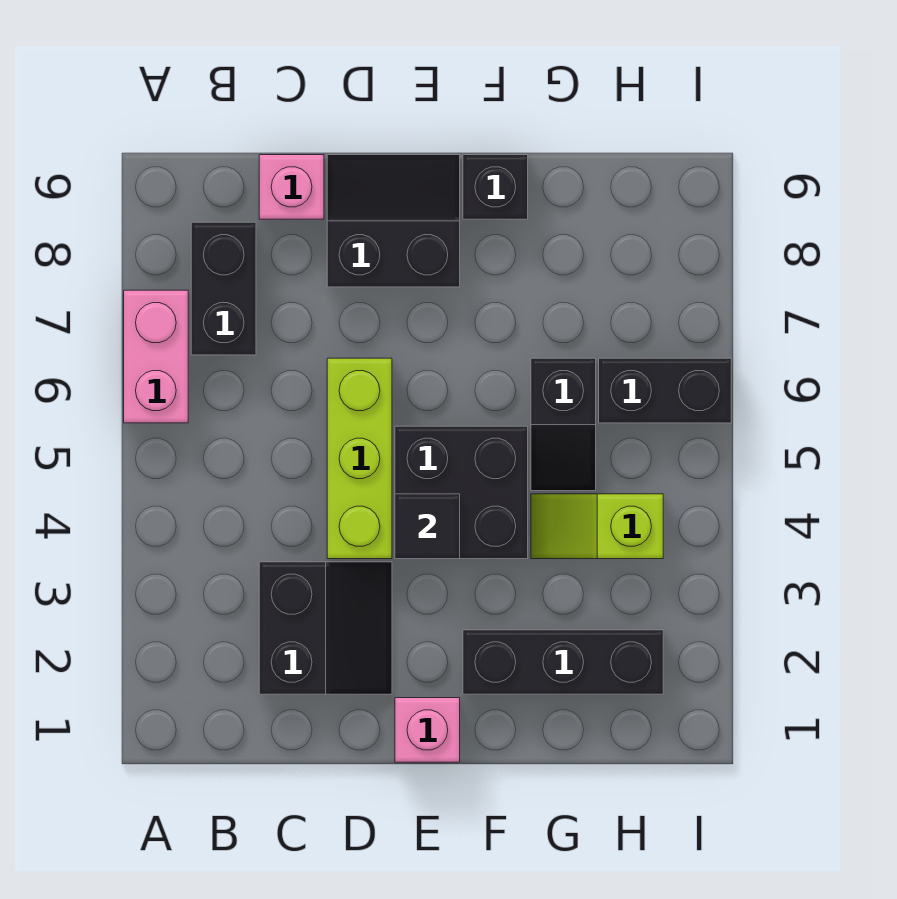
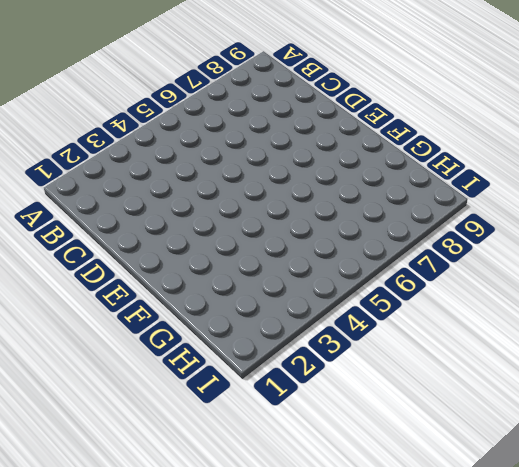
none -> pink 1x2 brick [124,290,188,423]
none -> black 1x2 brick [191,222,256,355]
none -> black 2x2 slope [259,562,392,694]

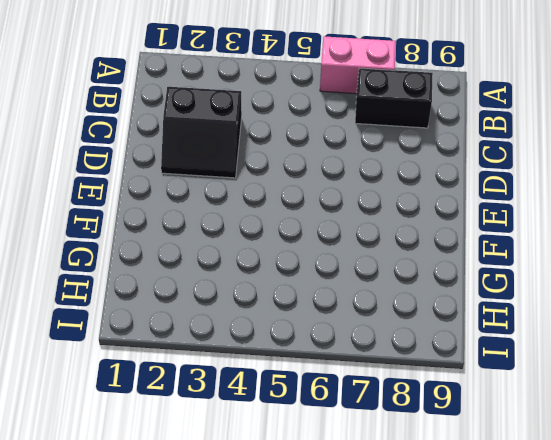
none -> pink 1x1 brick [259,155,324,219]
none -> lime 1x3 brick [327,358,392,559]
none -> black 2x2 slope [327,155,460,287]

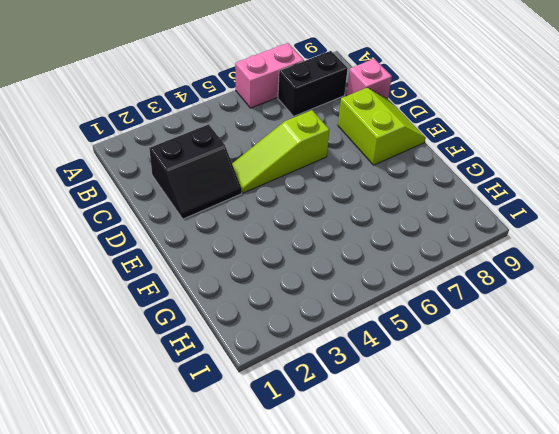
lime 1x3 slope [232,110,329,193] -> lime 1x3 brick [327,358,392,559]
lime 2x2 slope [338,88,426,165] -> black 2x2 slope [327,155,460,287]
none -> pink 1x1 brick [395,698,460,762]
none -> black 2x2 brick [395,426,528,559]
none -> black 1x3 brick [463,630,663,694]

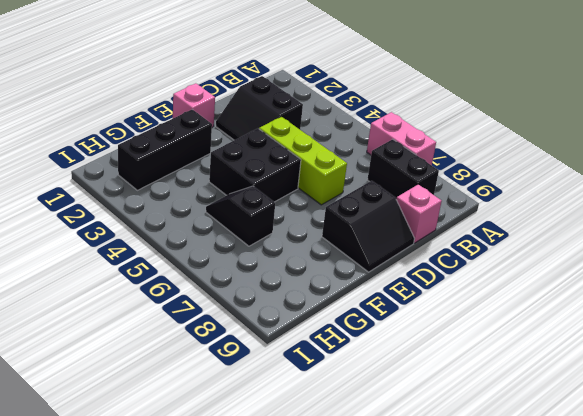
none -> black 1x1 brick [463,155,528,219]
none -> lime 1x2 slope [531,494,663,559]
none -> black 1x2 brick [599,358,731,423]

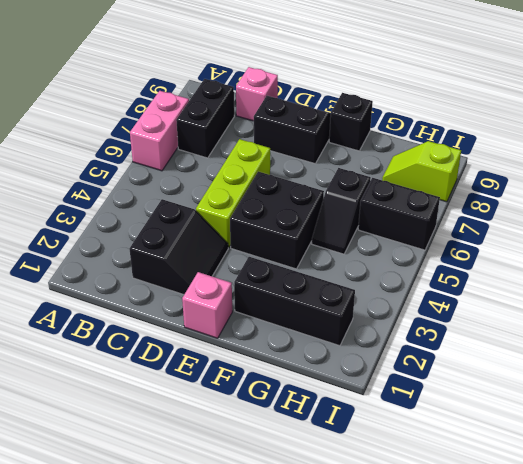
lime 1x2 slope [382,141,461,202] -> lime 1x2 slope moved to [531,494,663,559]
none -> black 1x1 tile [395,494,460,559]

